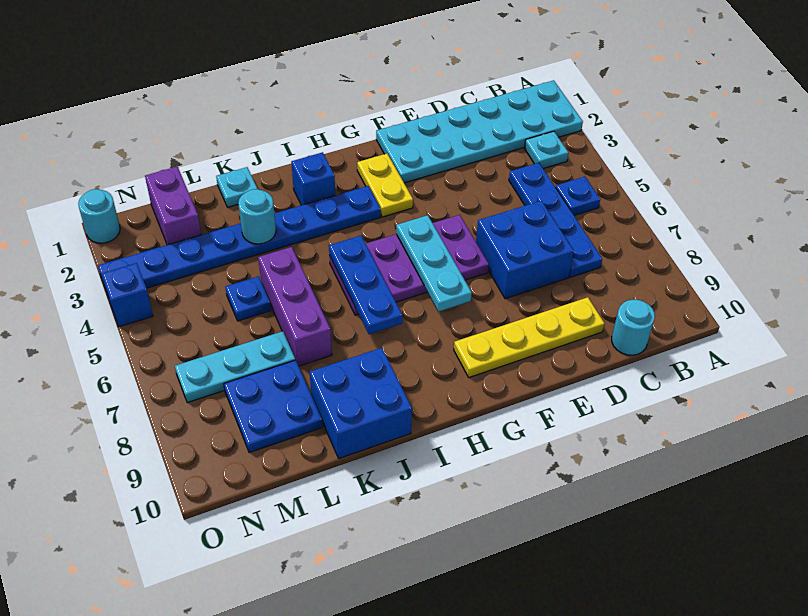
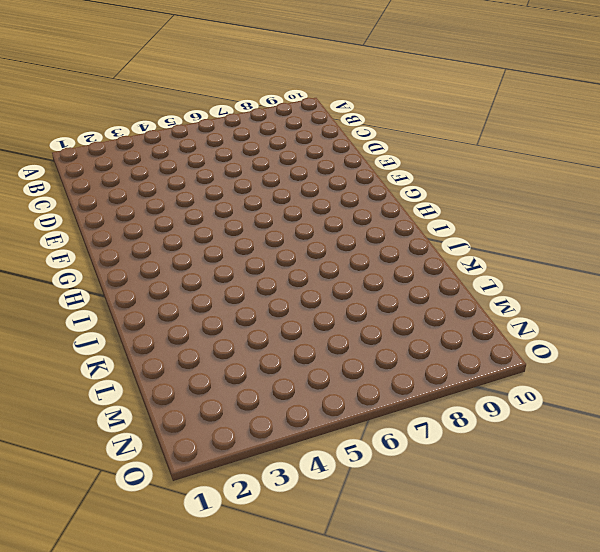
none -> cyan 2x6 plate [376,80,583,183]
none -> cyan 1x1 plate [525,131,569,169]
none -> blue 1x1 plate [556,177,600,216]

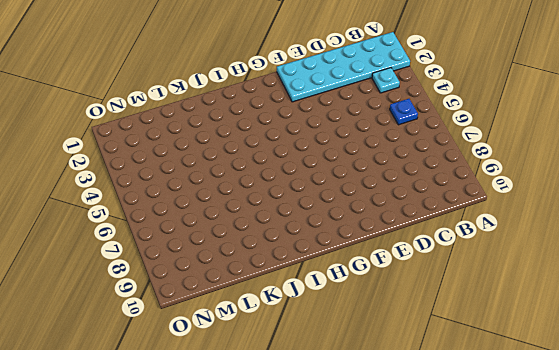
none -> blue 1x4 plate [509,163,602,277]
none -> cyan 1x1 round brick [612,300,655,355]
none -> blue 2x2 brick [476,201,574,299]

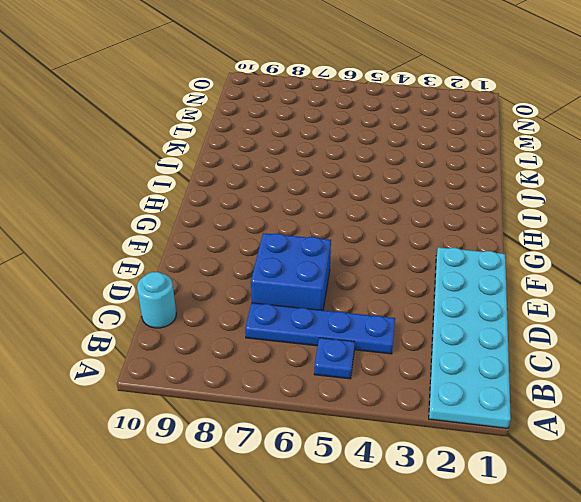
none -> cyan 1x1 plate [525,131,569,169]
none -> yellow 1x4 plate [454,297,605,378]
none -> purple 2x4 plate [329,215,489,315]

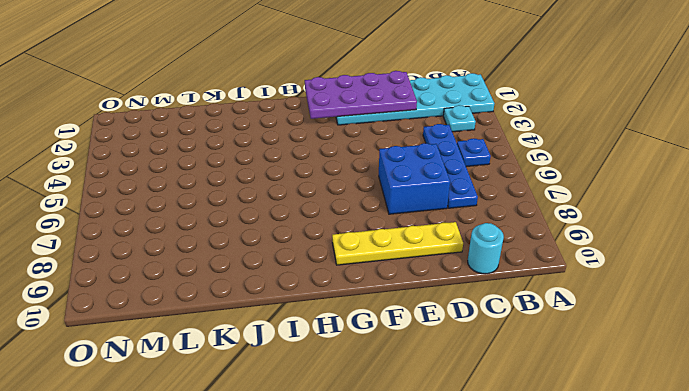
purple 2x4 plate [305,71,417,119] -> purple 2x4 plate moved to [329,215,489,315]
none -> yellow 1x2 plate [357,154,413,217]
none -> blue 1x8 plate [98,186,381,295]
none -> blue 1x1 brick [291,152,335,205]

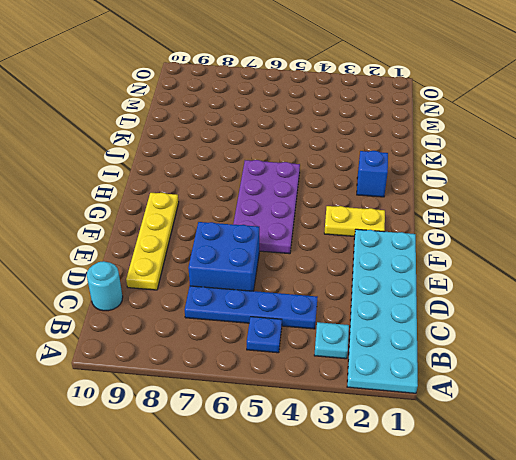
none -> blue 1x8 plate [98,186,381,295]
none -> blue 2x2 brick [310,348,412,458]
none -> cyan 1x1 plate [216,167,257,207]

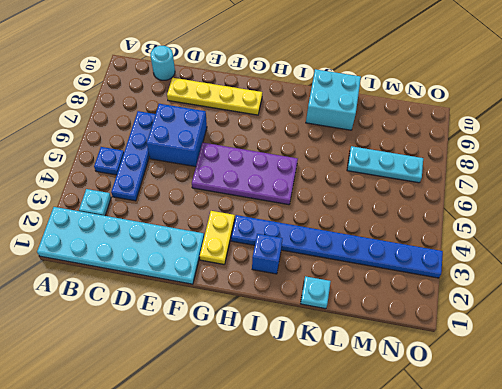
cyan 2x2 brick [306,69,361,130] -> blue 2x2 brick [310,348,412,458]
none -> purple 1x3 brick [258,247,332,366]
none -> blue 1x1 plate [225,276,271,321]
none -> blue 2x2 plate [224,360,323,453]

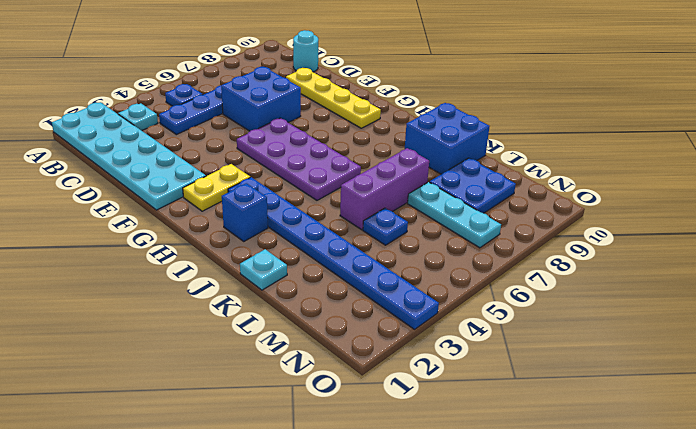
none -> purple 1x2 brick [145,167,201,245]
none -> cyan 1x1 round brick [78,189,120,243]
none -> blue 1x1 brick [102,263,153,327]

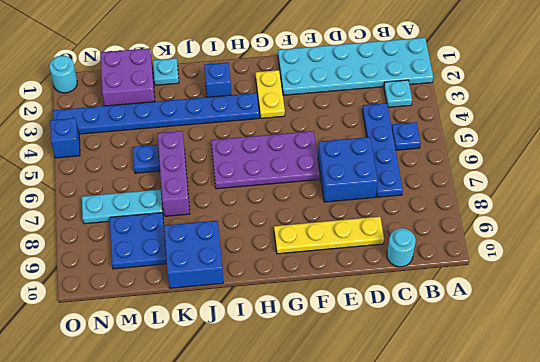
purple 2x2 brick [100,48,155,106] -> purple 1x2 brick [145,167,201,245]
none -> cyan 1x3 plate [396,215,472,312]
none -> blue 1x3 plate [329,236,402,334]
none -> cyan 1x1 round brick [238,189,276,244]

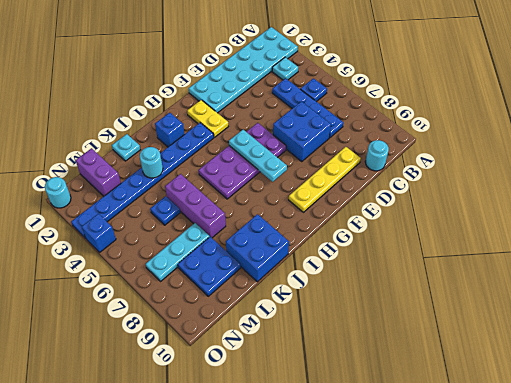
none -> blue 1x3 plate [329,236,402,334]

